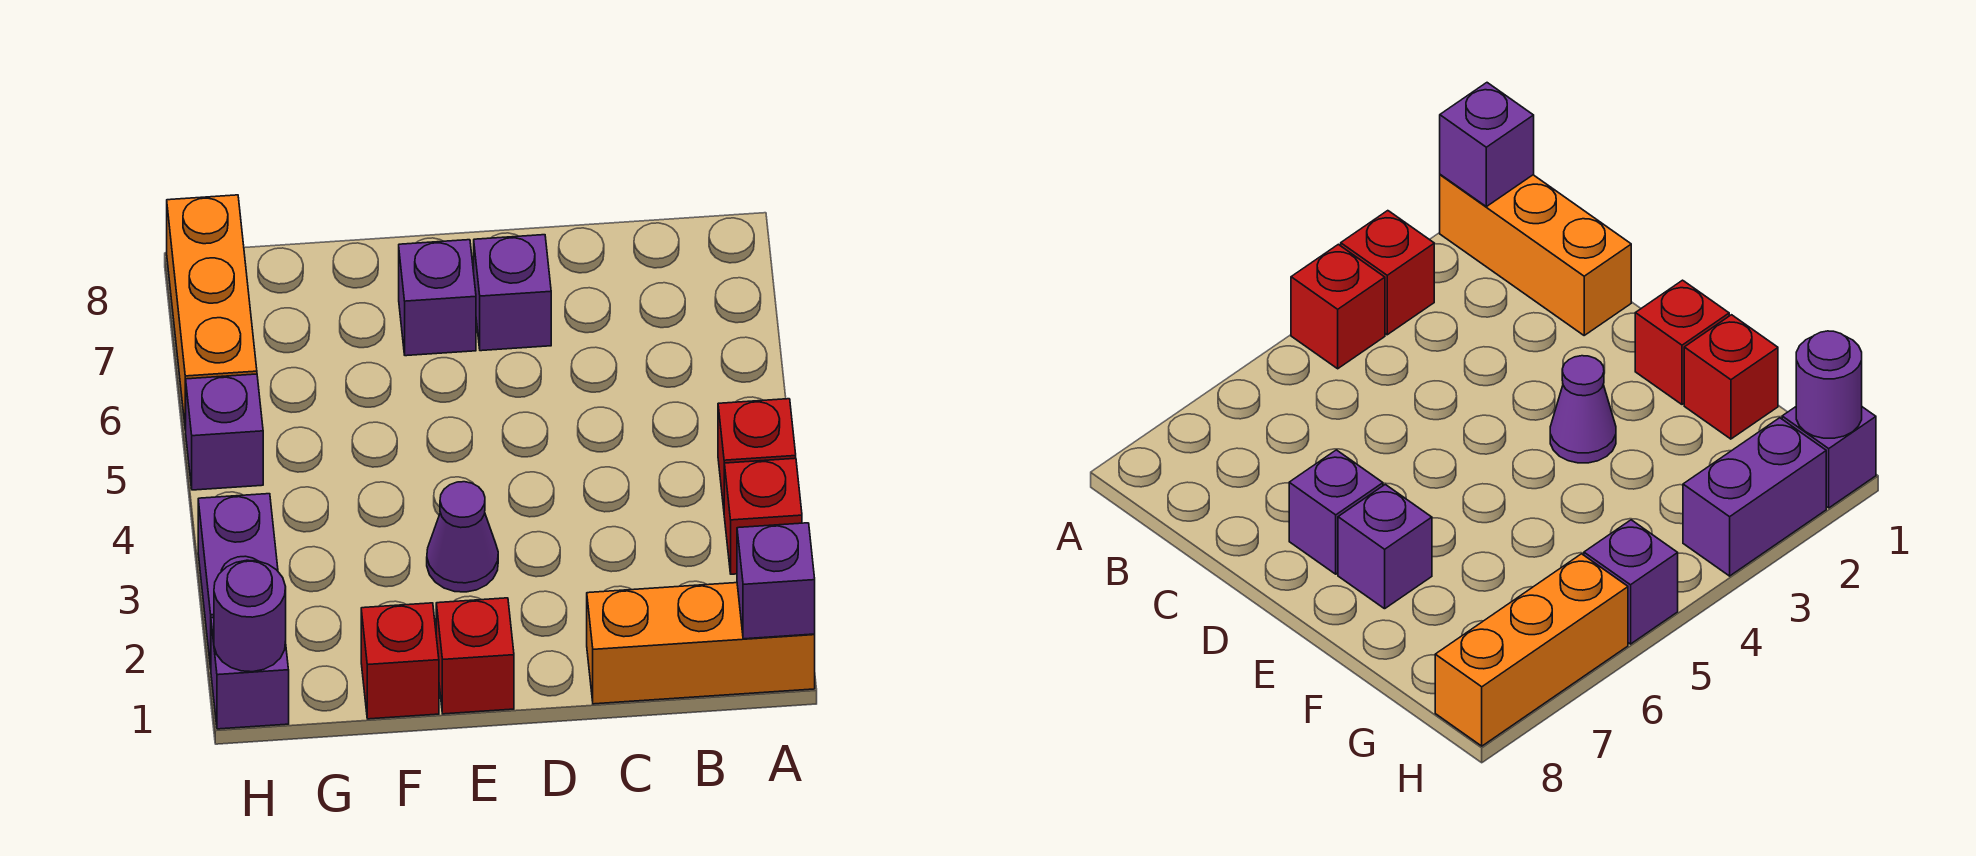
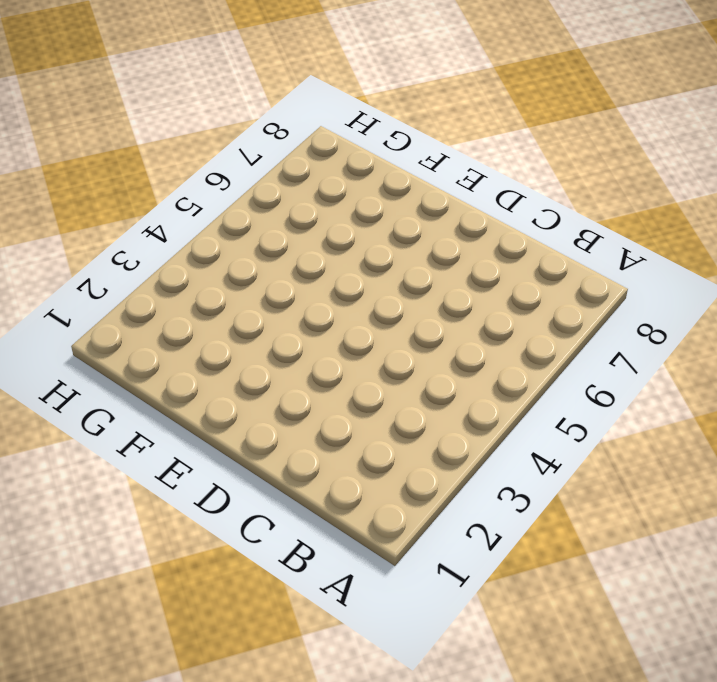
none -> orange 1x3 brick [587,583,815,704]
none -> red 1x1 brick [724,458,802,574]
none -> red 1x1 brick [718,399,796,508]

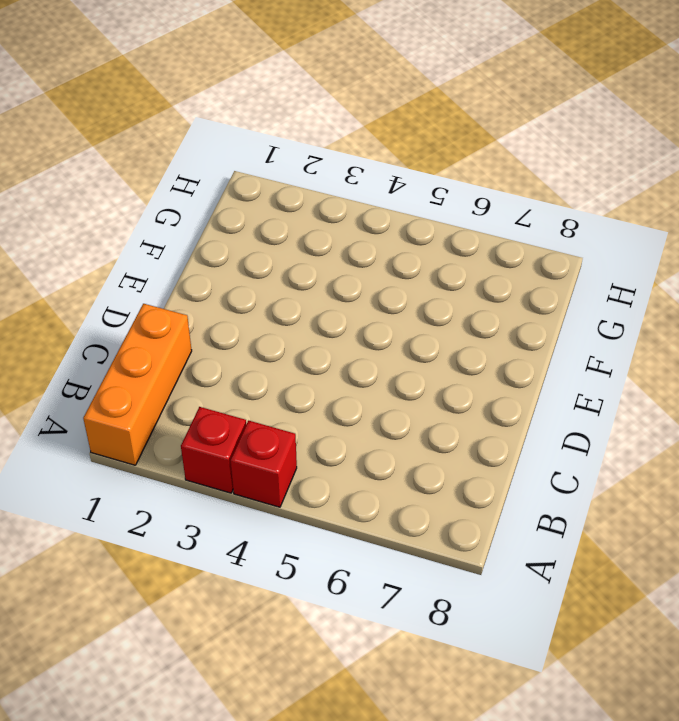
none -> purple 1x1 brick [474,235,551,351]
none -> red 1x1 brick [436,598,514,714]
none -> purple 1x1 cone [427,482,498,592]

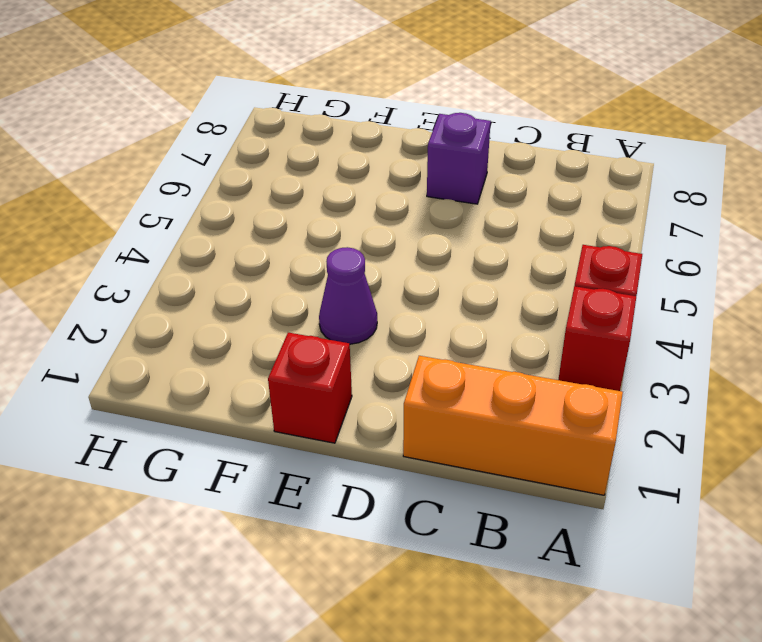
none -> purple 1x1 brick [399,240,476,356]
none -> red 1x1 brick [361,603,439,719]
none -> purple 1x1 brick [211,618,289,729]

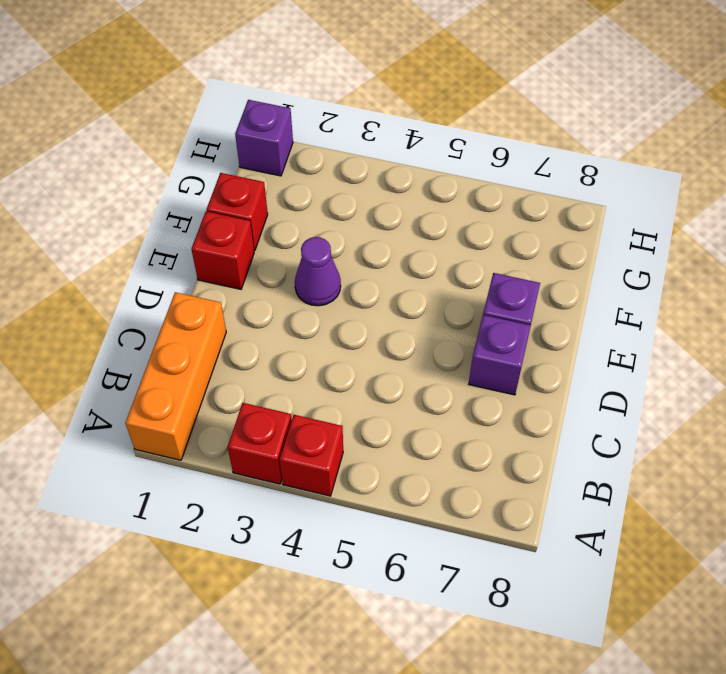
none -> purple 1x2 brick [198,494,278,668]
none -> purple 1x1 brick [186,374,263,490]
none -> orange 1x3 brick [167,195,257,430]

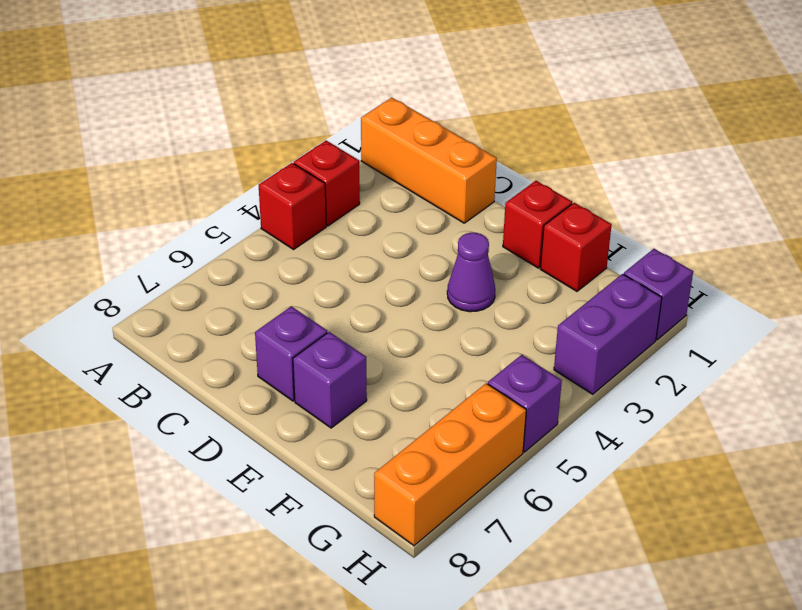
none -> purple 1x1 brick [737,523,815,639]
none -> purple 1x1 round brick [214,560,286,672]

